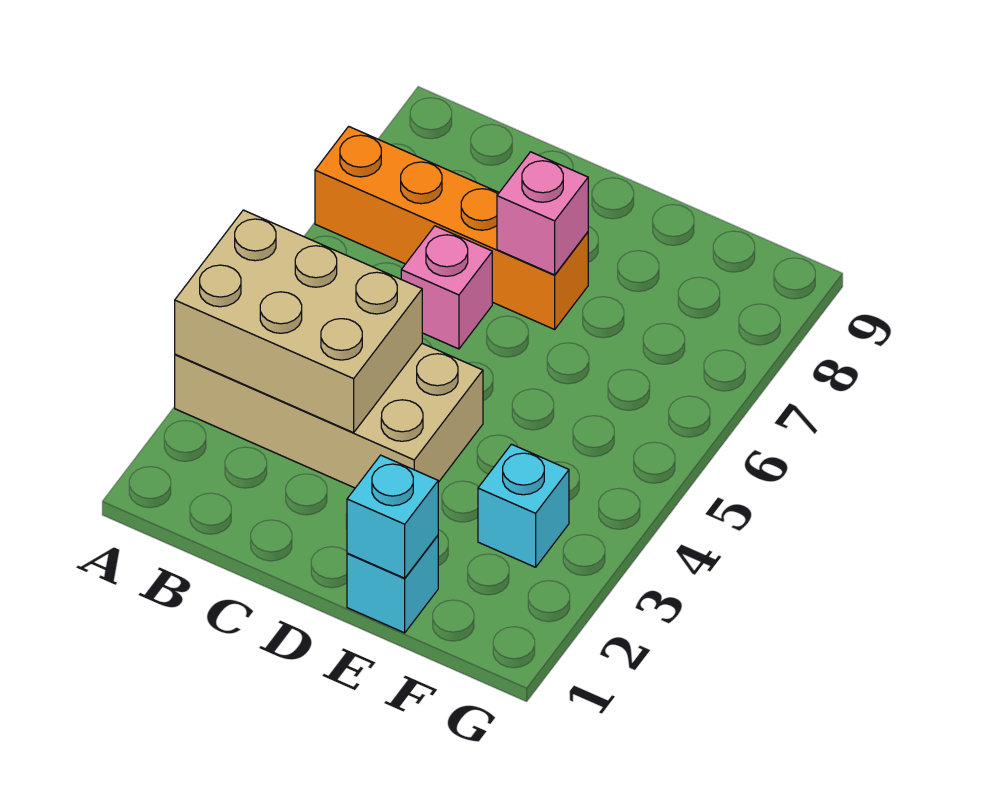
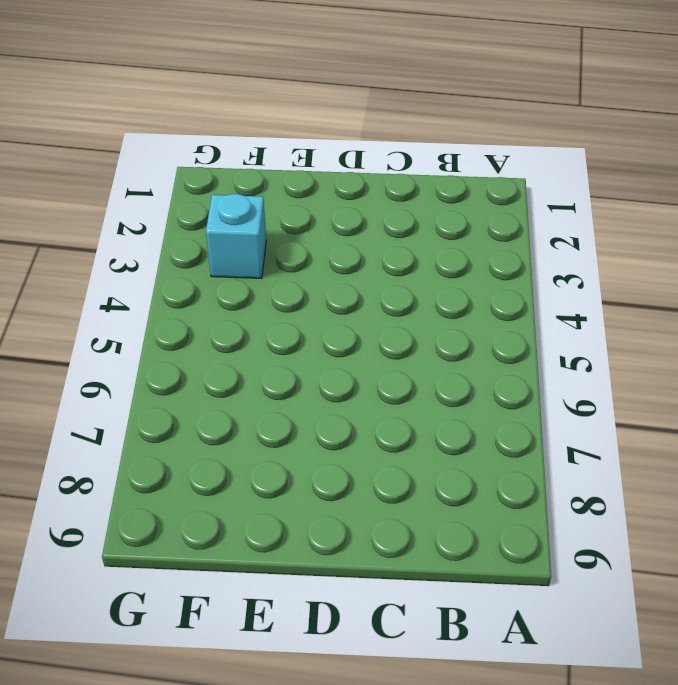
none -> tan 2x4 brick [175,344,483,488]
none -> orange 1x4 brick [315,126,588,329]

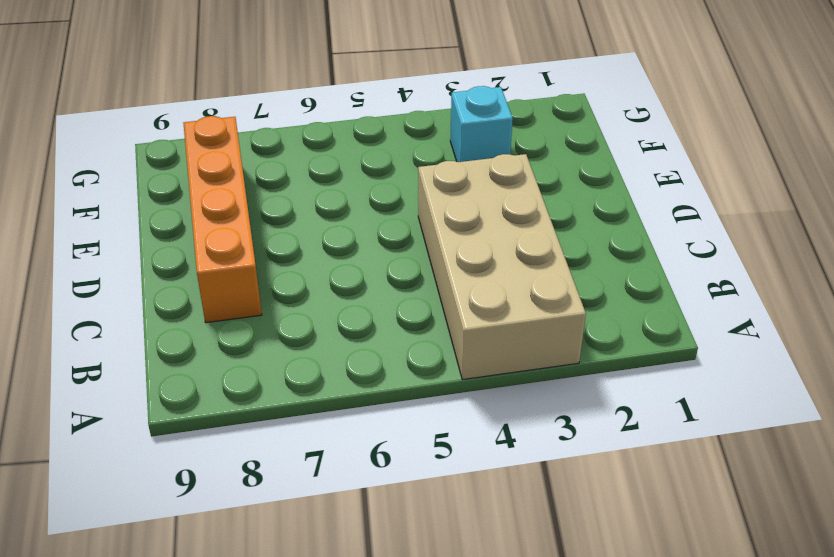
orange 1x4 brick [183,116,262,323] -> orange 1x4 brick moved to [315,126,588,329]
none -> pink 1x1 brick [401,226,492,349]
none -> cyan 1x1 brick [347,536,438,633]

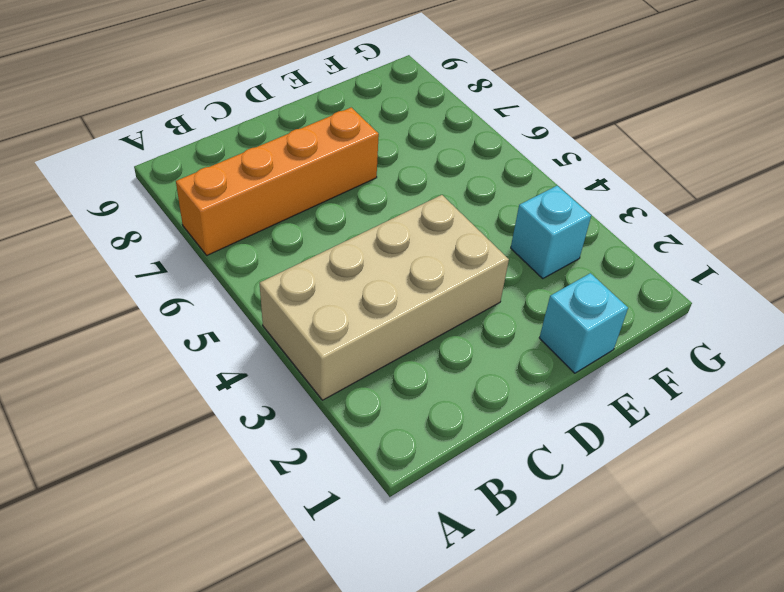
none -> pink 1x1 brick [401,226,492,349]
none -> tan 2x3 brick [175,210,422,433]

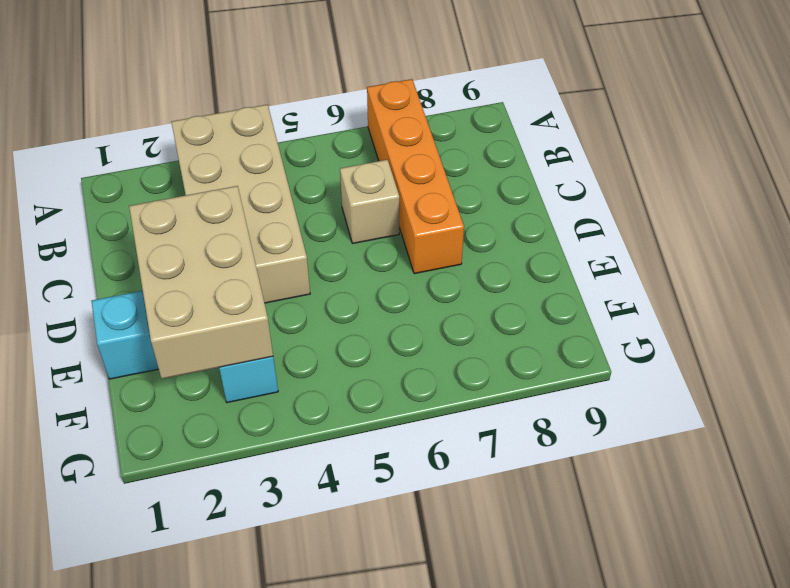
tan 1x1 brick [340,160,399,243] -> pink 1x1 brick [401,226,492,349]
tan 2x3 brick [129,186,273,379] -> tan 2x3 brick moved to [175,210,422,433]
none -> pink 1x1 brick [497,152,588,275]
none -> cyan 1x1 brick [347,455,438,578]

